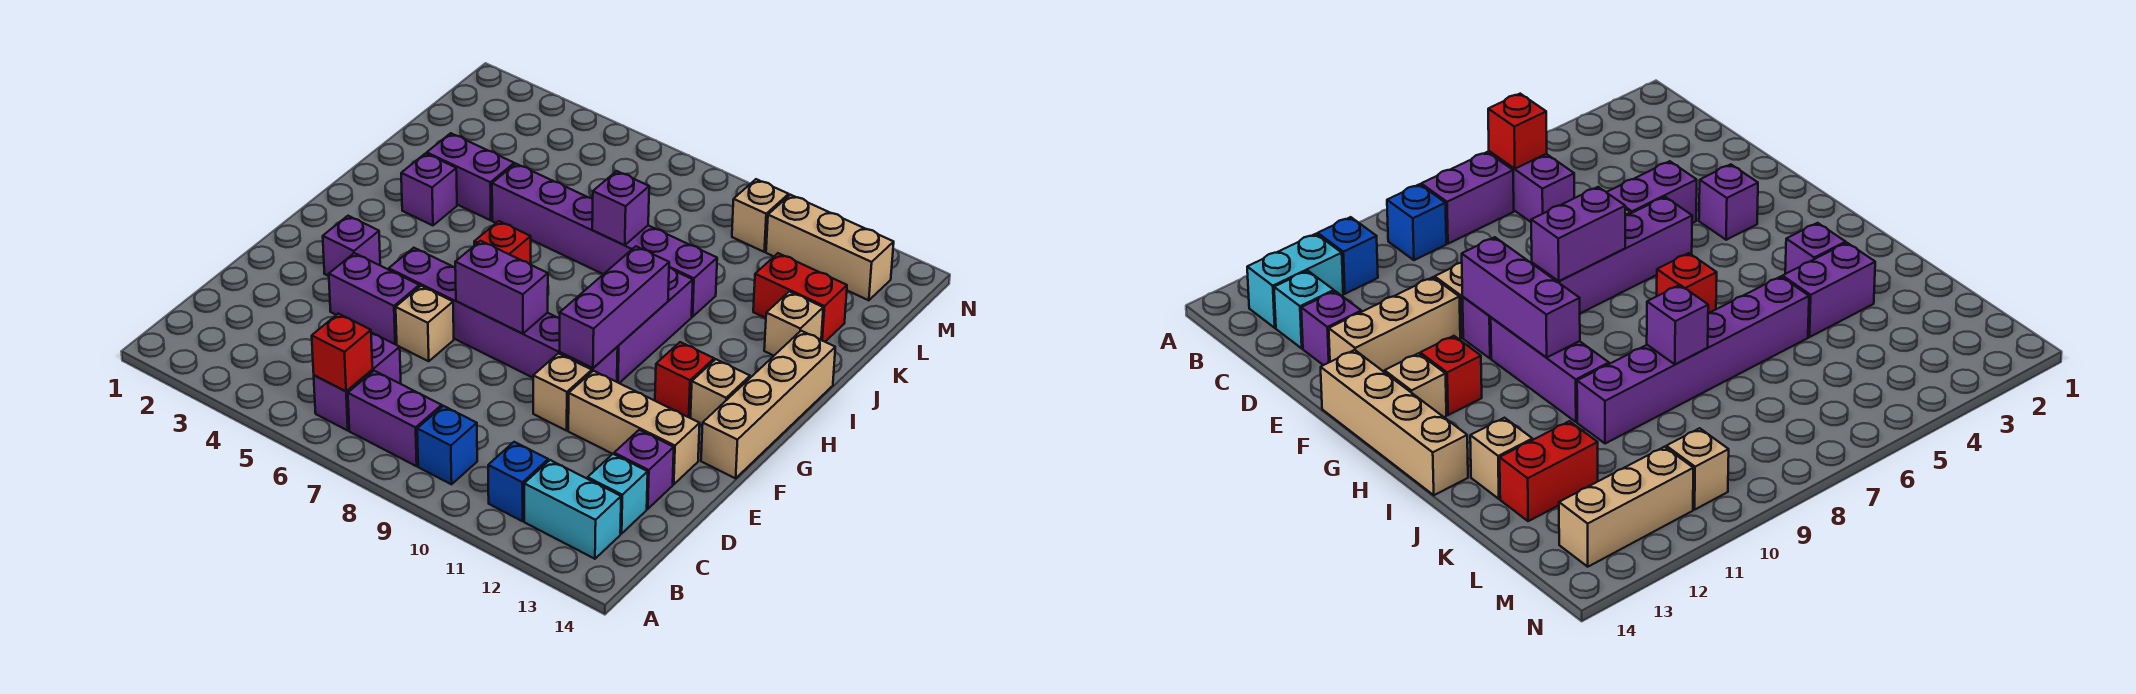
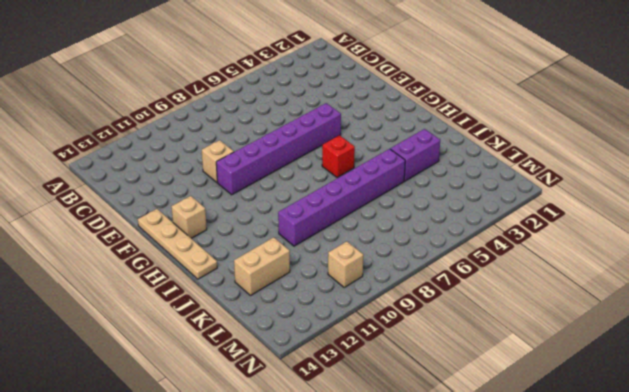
tan 1x4 plate [138,209,217,279] -> tan 1x4 brick [701,331,835,478]
tan 1x2 brick [234,237,290,296] -> red 1x2 brick [753,253,847,342]
none -> purple 1x2 brick [314,333,401,430]
none -> purple 1x2 brick [348,371,442,466]
none -> blue 1x1 brick [417,406,477,484]

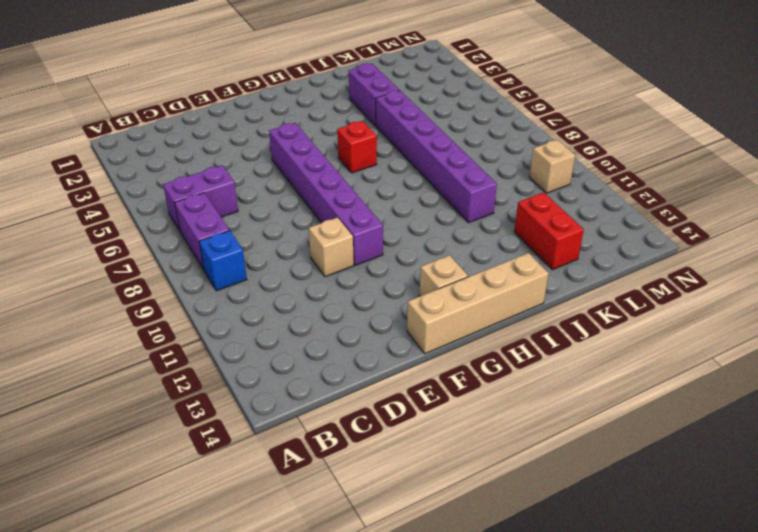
none -> blue 1x1 brick [488,442,548,521]
none -> cyan 1x2 brick [524,460,621,559]
none -> cyan 1x1 brick [588,454,648,534]

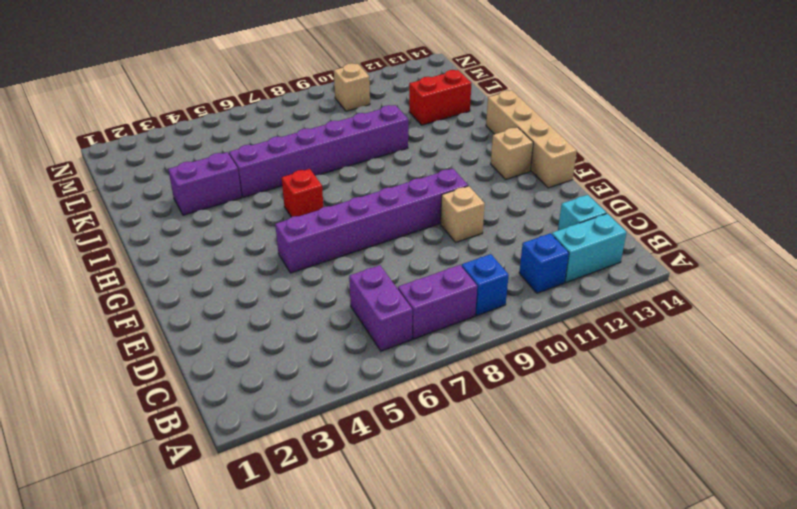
none -> purple 1x1 brick [614,430,674,509]
none -> purple 1x2 brick [329,253,419,344]
none -> tan 1x1 brick [396,286,454,361]

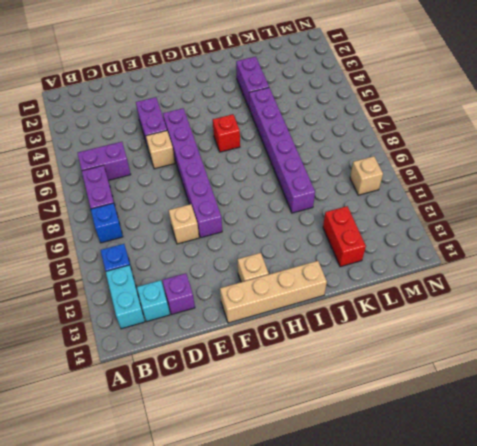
none -> tan 1x3 brick [568,371,700,485]
none -> purple 1x1 brick [323,216,380,276]
none -> purple 1x3 brick [617,268,693,383]

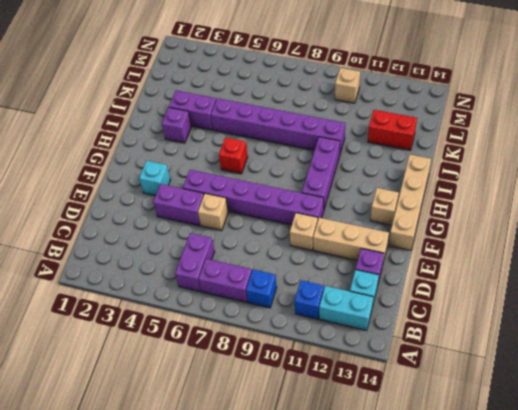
cyan 1x1 brick [139,161,171,196] -> purple 1x1 brick [323,216,380,276]
none -> red 1x1 brick [655,342,714,418]
none -> tan 1x1 brick [764,292,823,356]
none -> tan 1x3 brick [766,195,894,300]

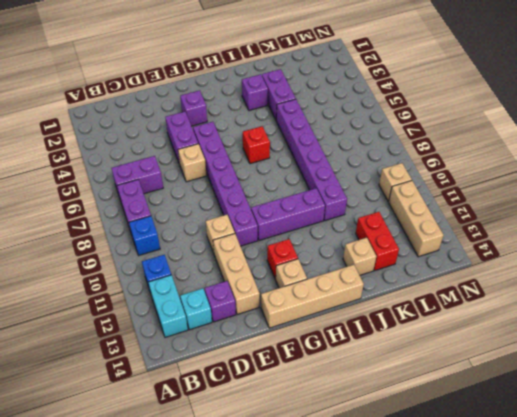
none -> red 1x1 brick [312,314,372,391]
none -> purple 1x2 brick [455,241,548,334]
none -> purple 1x3 brick [560,246,669,368]

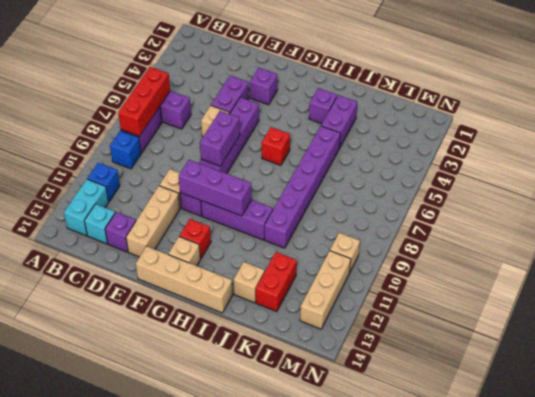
red 1x3 brick [118,67,170,136] -> red 1x1 brick [312,314,372,391]
none -> purple 1x1 brick [592,171,649,245]

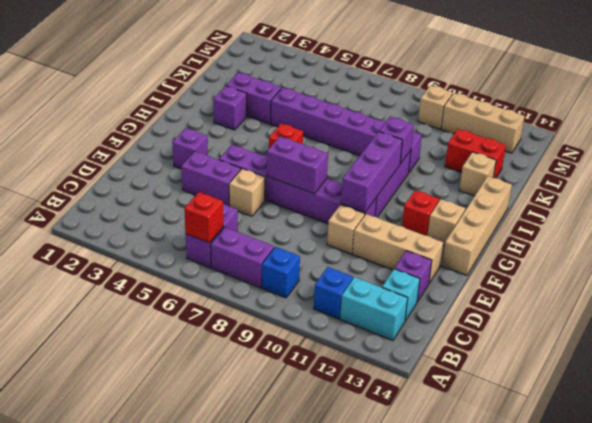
purple 1x1 brick [379,117,414,164] -> purple 1x1 brick moved to [592,171,649,245]

